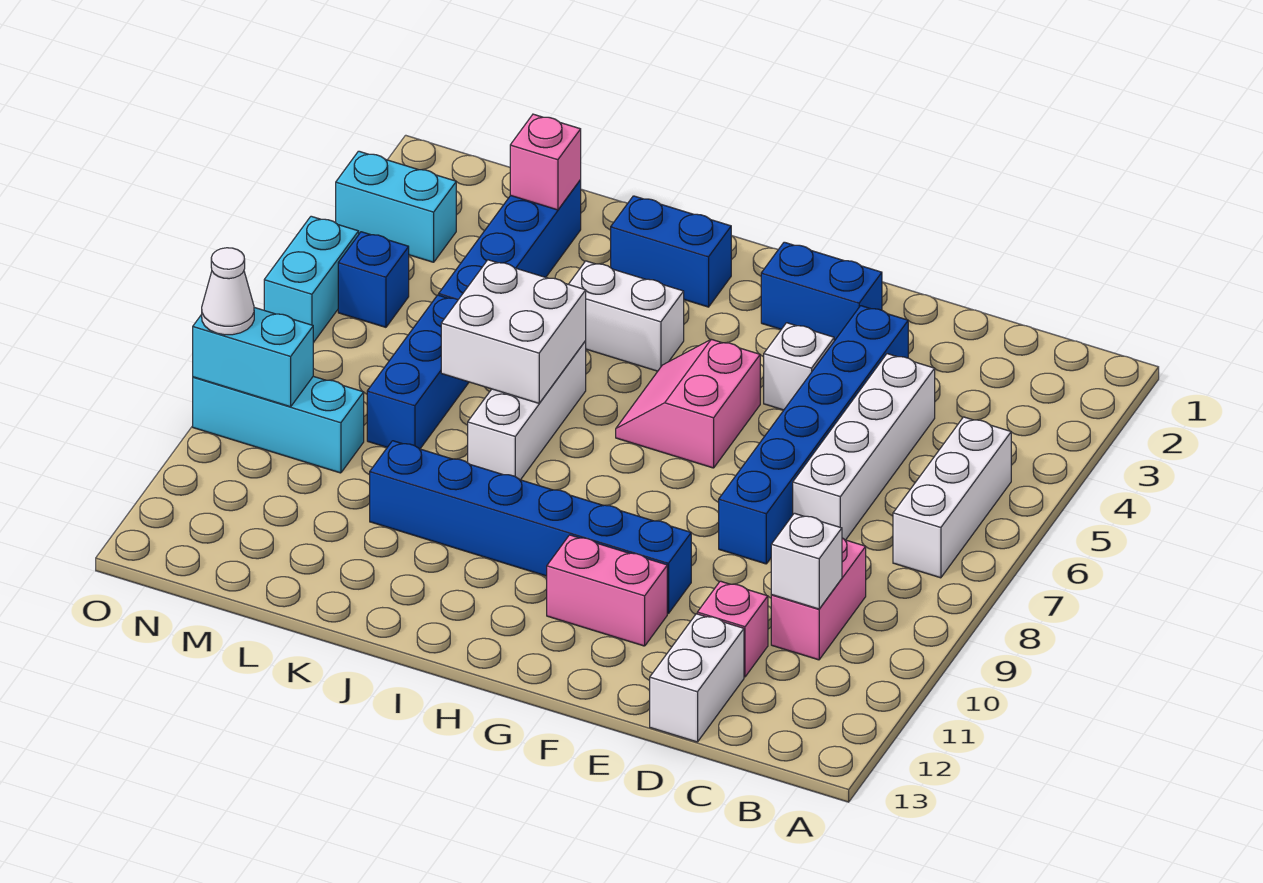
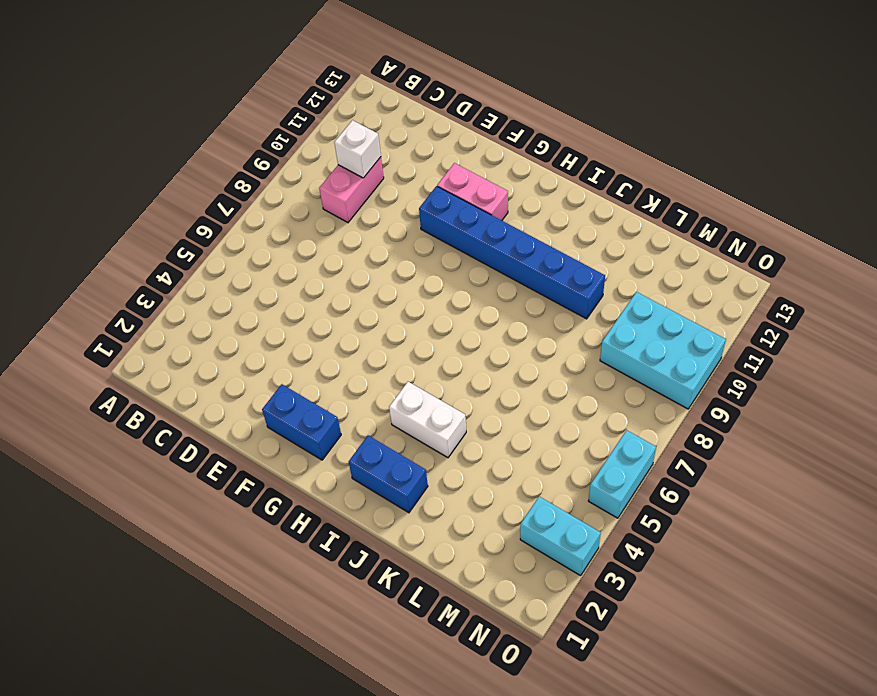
cyan 2x3 brick [600,292,726,409] -> cyan 1x3 brick [193,376,364,473]
none -> white 1x3 brick [893,417,1011,578]
none -> white 1x4 brick [793,354,935,540]
none -> pink 1x1 brick [697,581,768,677]

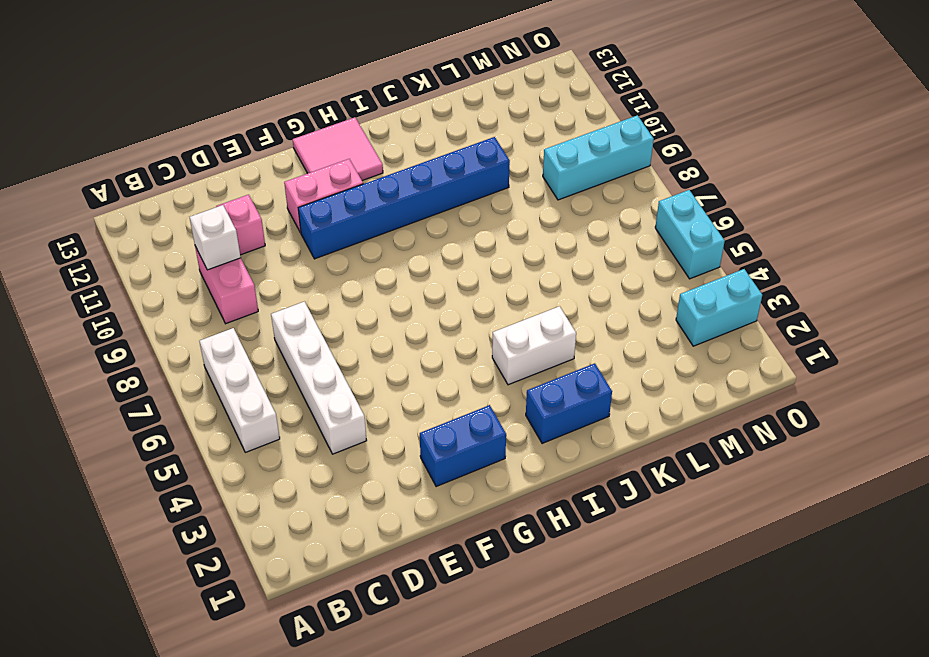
pink 2x2 tile [293,117,383,181] -> none
none -> white 1x2 brick [650,614,744,742]
none -> blue 1x6 brick [719,306,908,564]
none -> white 1x1 brick [764,323,834,410]

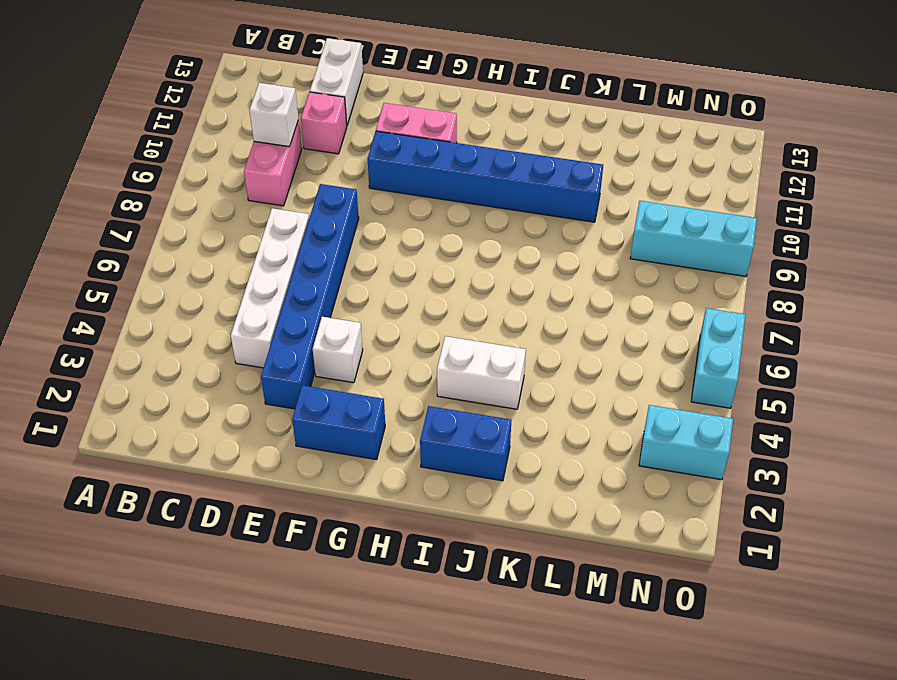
none -> white 1x3 brick [893,417,1011,578]
none -> pink 2x2 slope [616,339,760,468]
none -> white 1x3 brick [468,341,586,480]

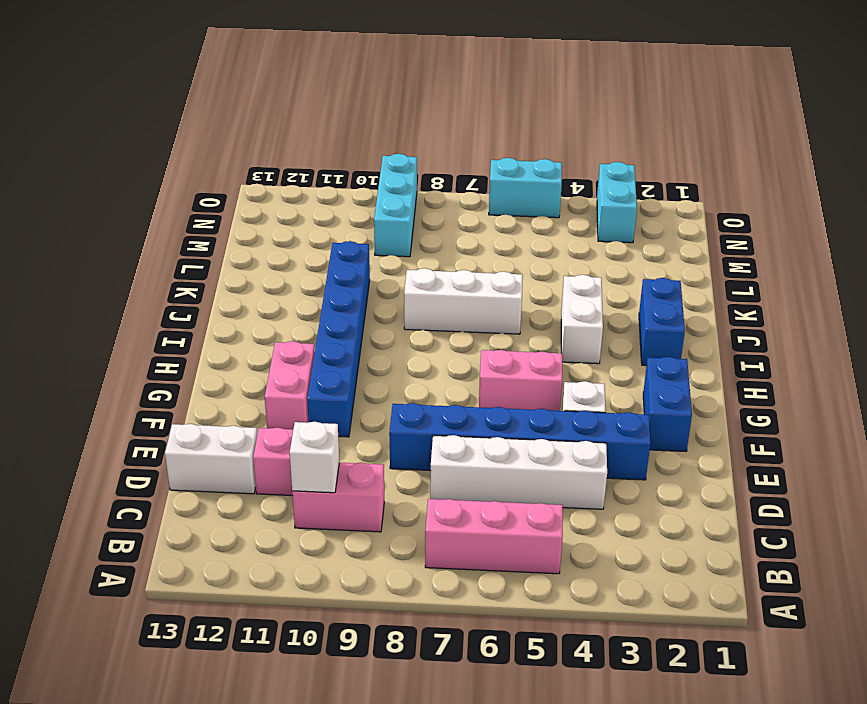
pink 1x3 brick [425,499,563,574] -> white 1x3 brick [893,417,1011,578]
none -> blue 1x4 brick [439,180,581,299]
none -> blue 1x3 brick [367,295,469,449]
none -> blue 1x1 brick [338,232,409,327]

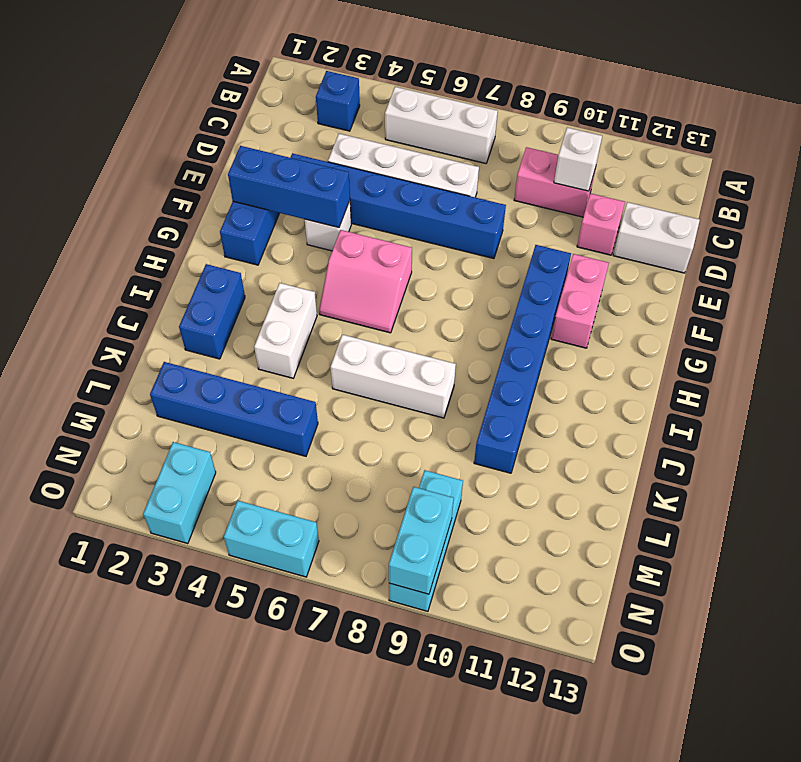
blue 1x1 brick [316,71,360,131] -> blue 1x1 brick moved to [338,232,409,327]
blue 1x3 brick [228,146,350,228] -> blue 1x3 brick moved to [367,295,469,449]
none -> white 2x2 brick [441,260,586,403]
none -> pink 1x1 brick [510,114,581,210]
none -> white 1x1 cone [202,248,254,335]

